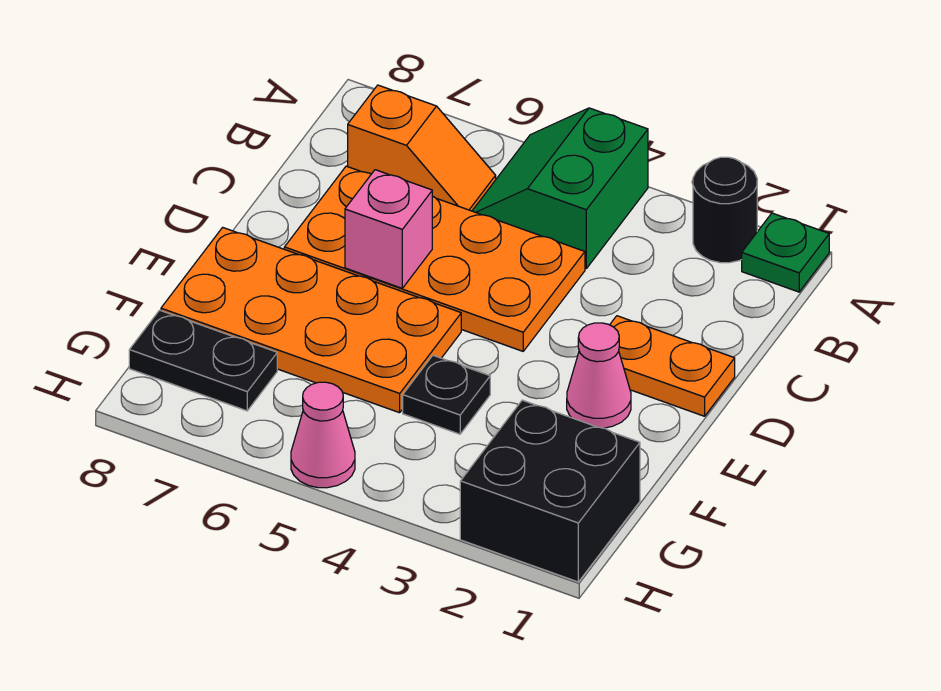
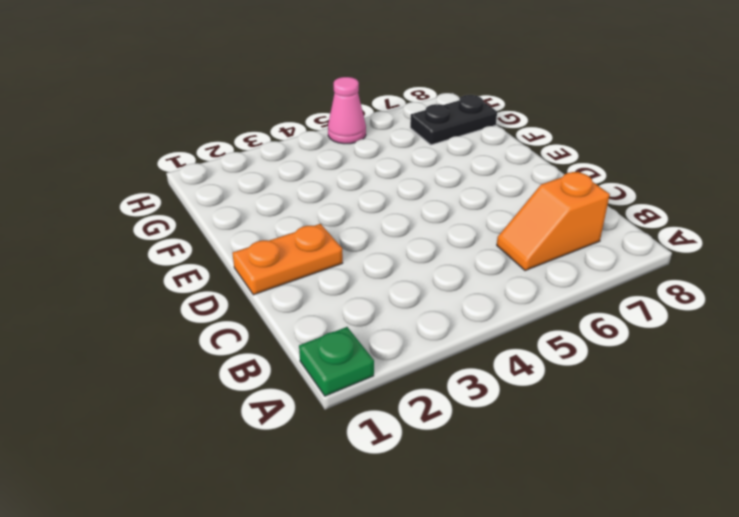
none -> black 1x1 round brick [693,157,757,263]
none -> green 2x2 slope [472,108,648,268]
none -> orange 2x4 plate [284,166,585,351]

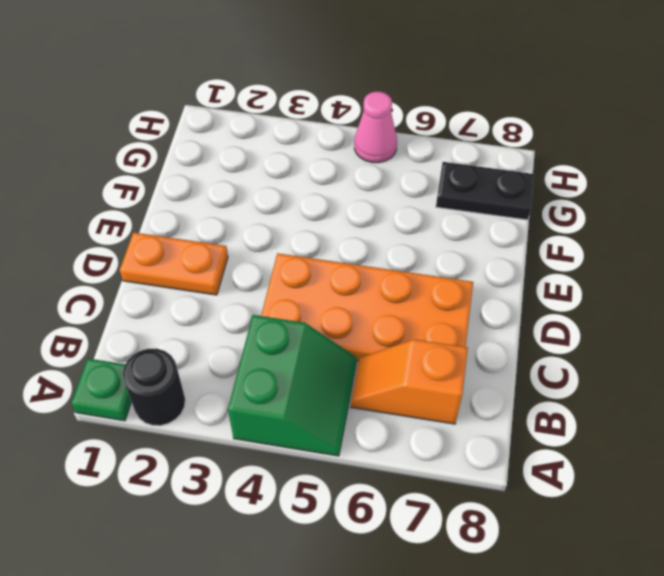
none -> pink 1x1 cone [567,323,631,428]
none -> orange 2x4 plate [161,227,461,413]
none -> black 1x1 plate [403,355,490,434]

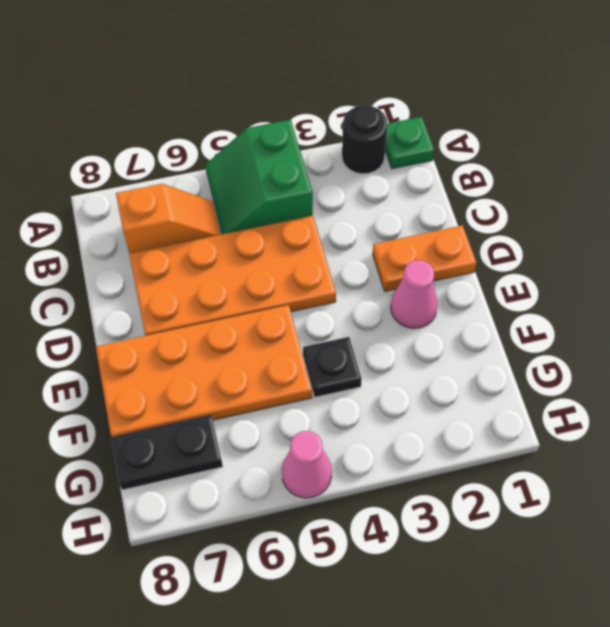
none -> black 2x2 brick [460,400,640,582]
none -> pink 1x1 brick [345,170,432,288]

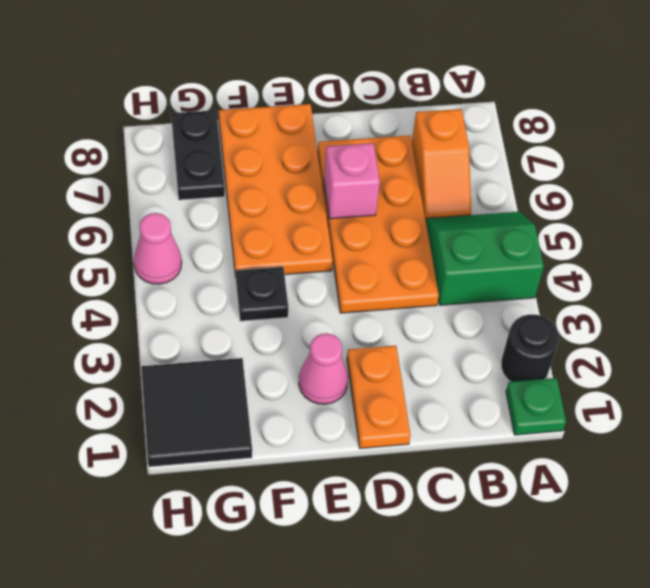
black 2x2 tile [141,358,252,467] -> black 2x2 brick [460,400,640,582]

